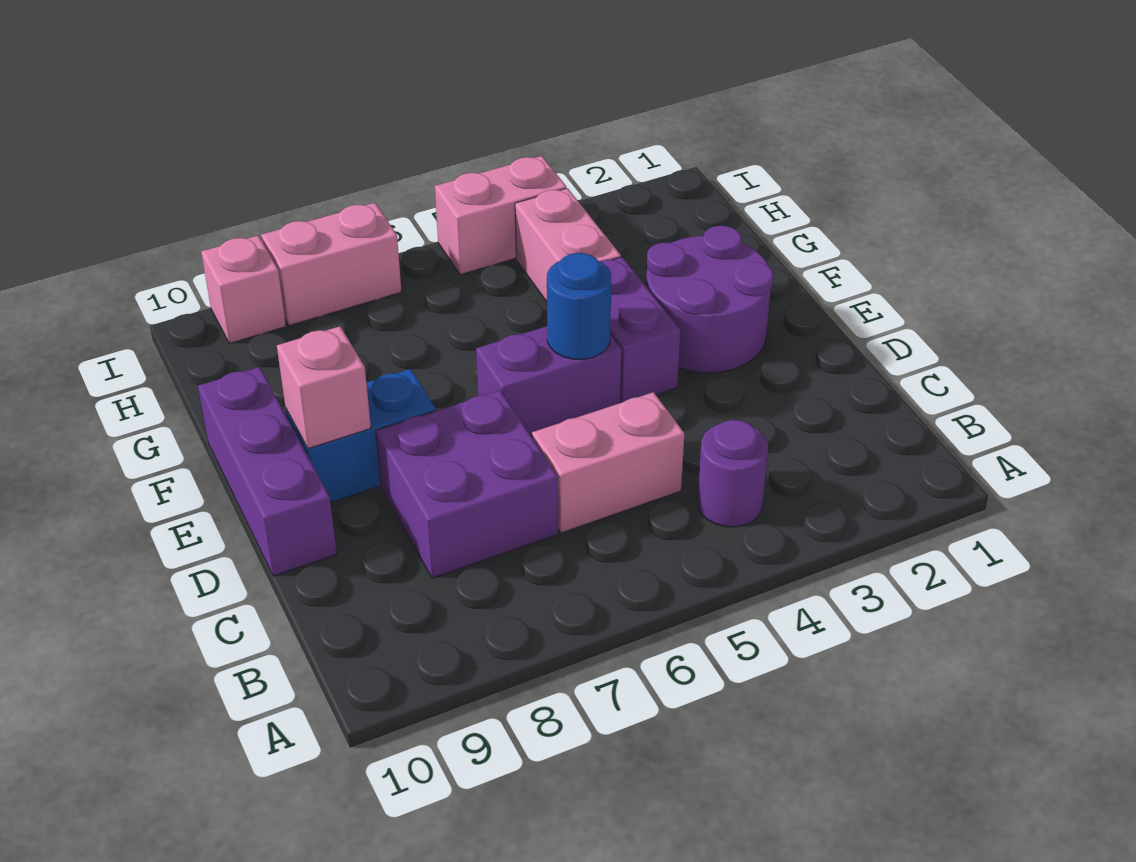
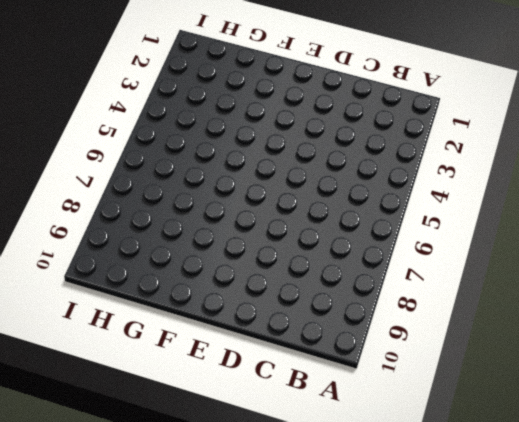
none -> purple 1x1 round brick [697,420,768,527]
none -> pink 1x2 brick [532,392,685,533]
none -> purple 2x2 brick [376,391,558,578]

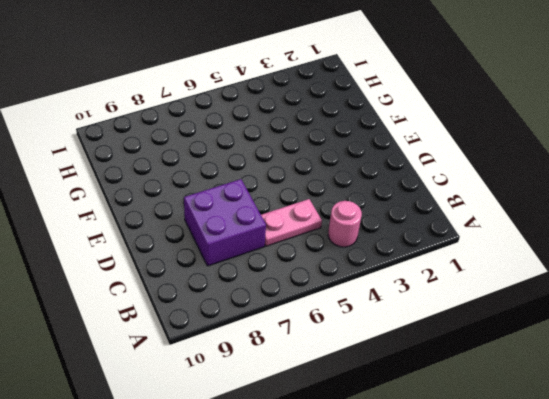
pink 1x1 round brick [328,201,362,247] -> purple 1x1 round brick [697,420,768,527]
pink 1x2 plate [261,199,322,246] -> pink 1x2 brick [532,392,685,533]
none -> purple 1x3 brick [198,367,337,576]
none -> purple 2x2 round brick [646,226,773,373]
none -> purple 1x2 brick [600,257,681,403]

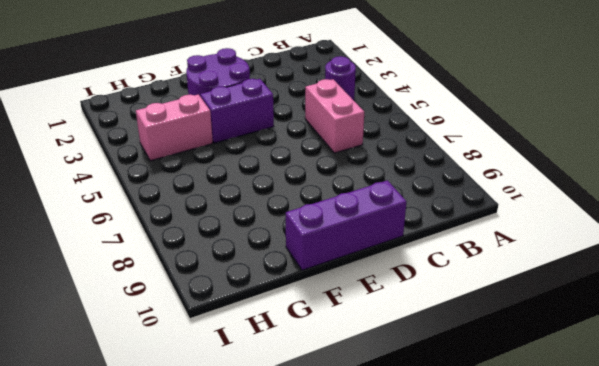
none -> purple 2x2 brick [376,391,558,578]
none -> purple 1x2 brick [476,326,621,436]
none -> blue 1x2 brick [286,369,436,503]

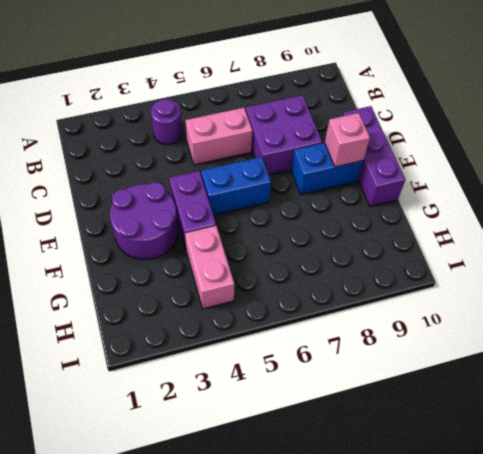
blue 1x2 brick [201,157,271,215] -> purple 1x2 brick [476,326,621,436]
none -> pink 1x2 brick [435,156,566,275]
none -> pink 1x2 brick [261,203,402,326]
none -> pink 1x1 brick [201,236,286,344]

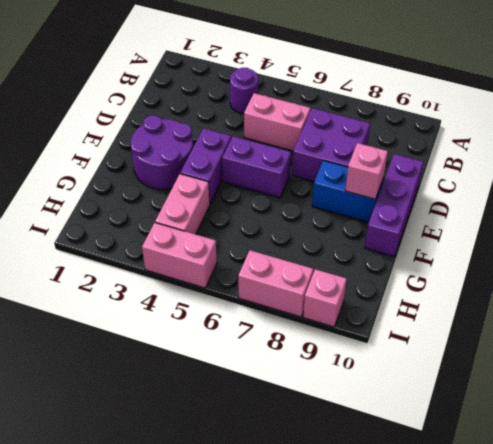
none -> blue 1x1 round brick [547,253,611,359]

